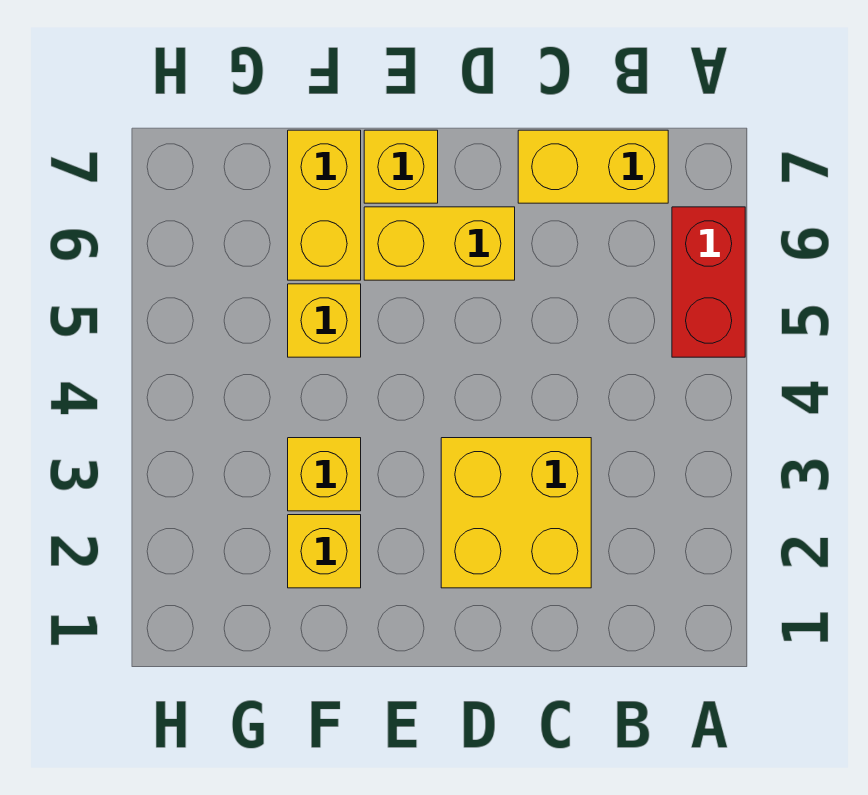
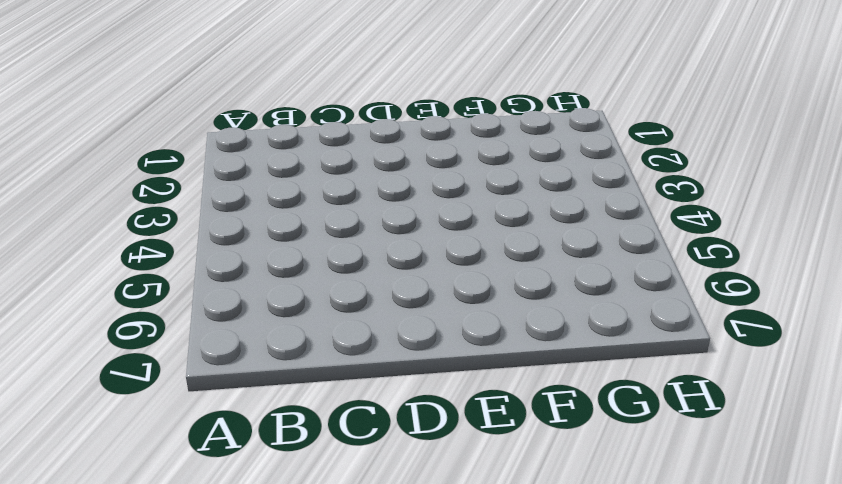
none -> red 1x2 brick [672,207,745,357]
none -> yellow 1x2 brick [518,130,668,203]

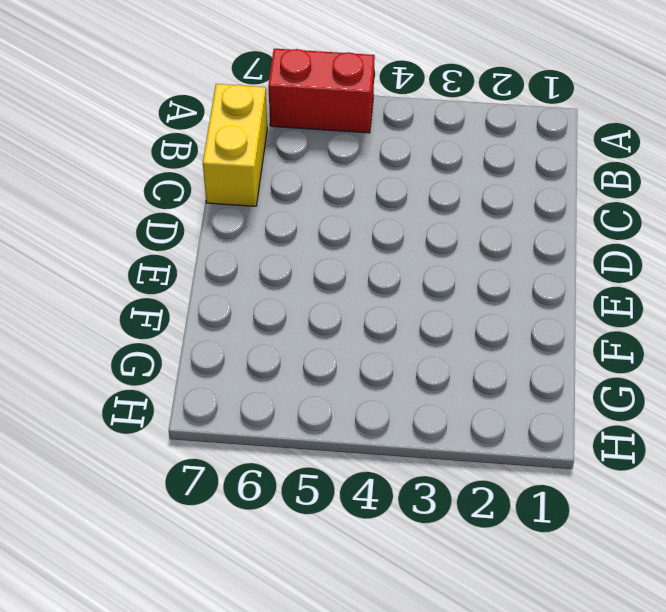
none -> yellow 2x2 brick [441,438,591,588]
none -> yellow 1x2 brick [364,207,515,280]

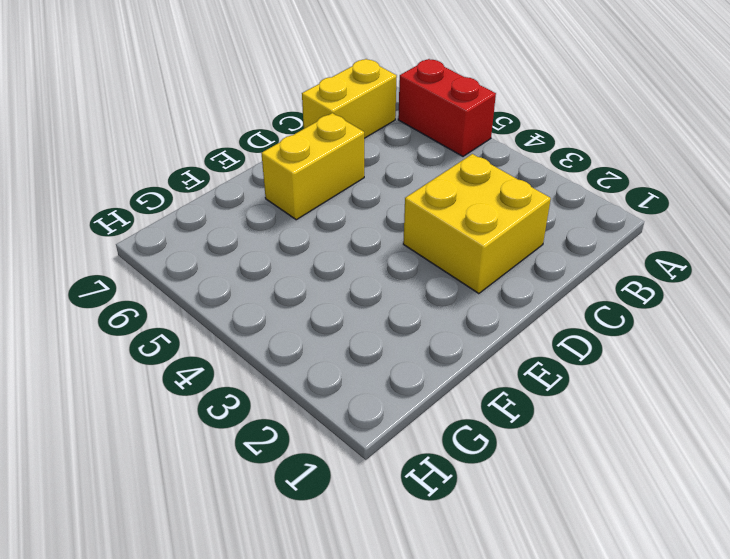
none -> yellow 1x1 brick [364,130,438,203]
none -> yellow 1x1 brick [288,515,361,588]

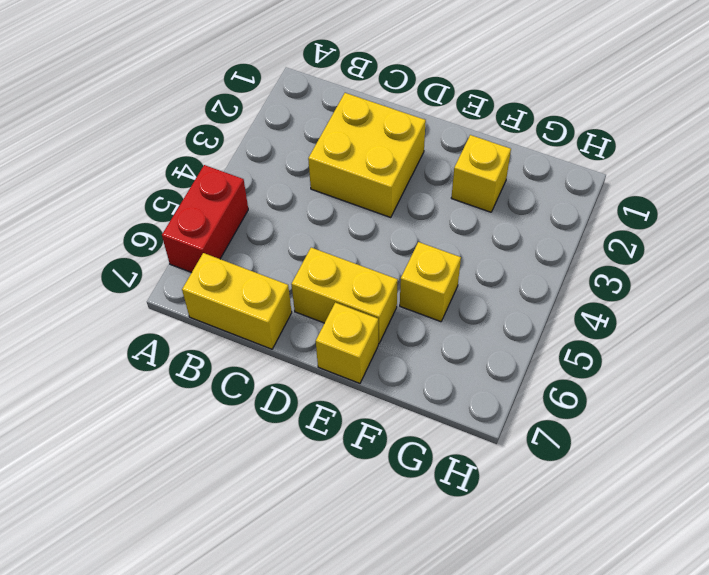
none -> yellow 1x1 brick [288,438,361,511]
none -> yellow 1x2 brick [288,130,361,280]

